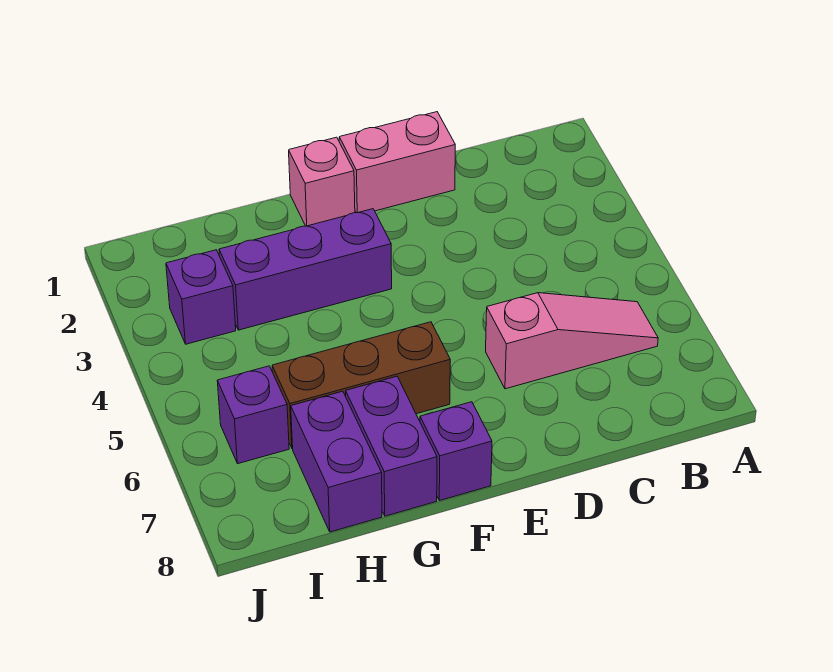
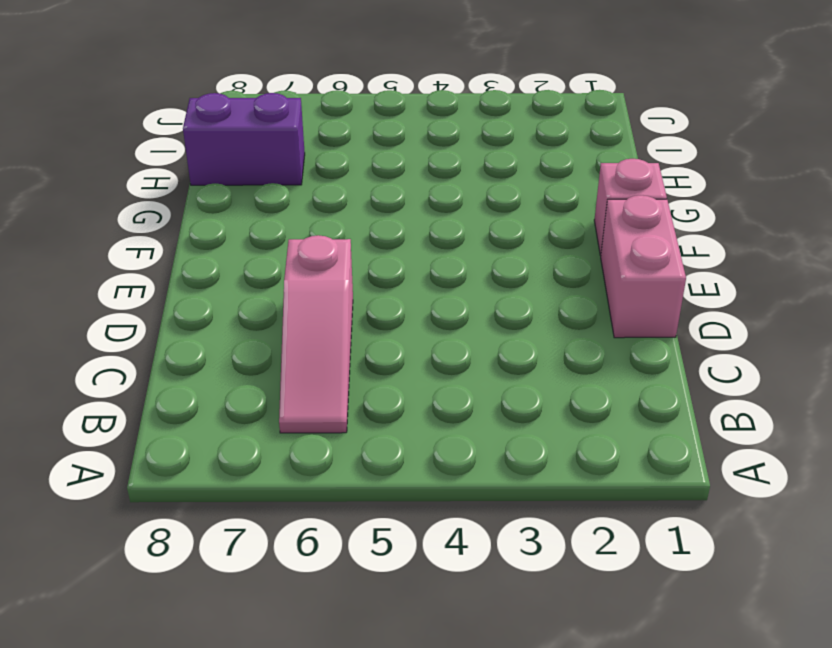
none -> purple 1x3 brick [219,209,392,330]
none -> brown 1x3 brick [272,322,450,448]

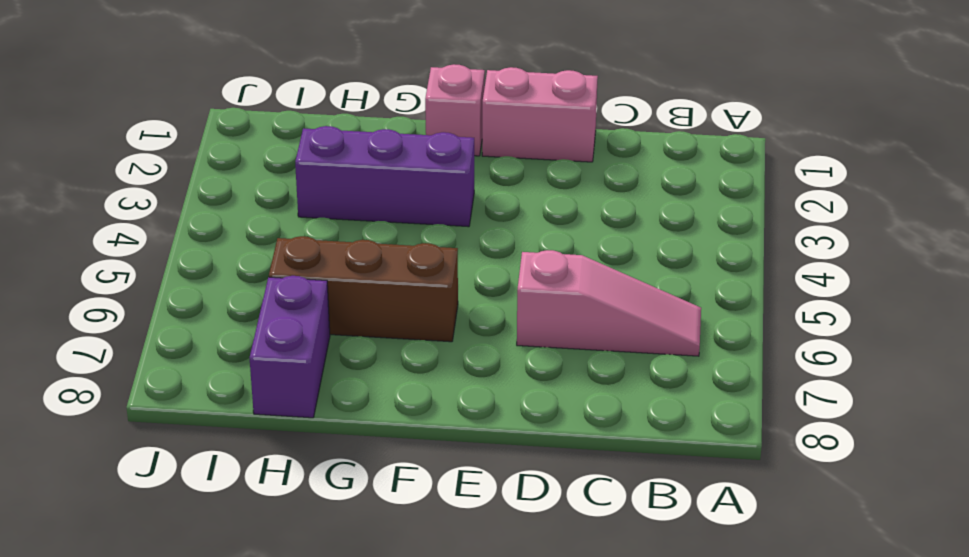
none -> purple 1x1 brick [420,402,492,501]
none -> purple 1x2 brick [346,376,437,516]

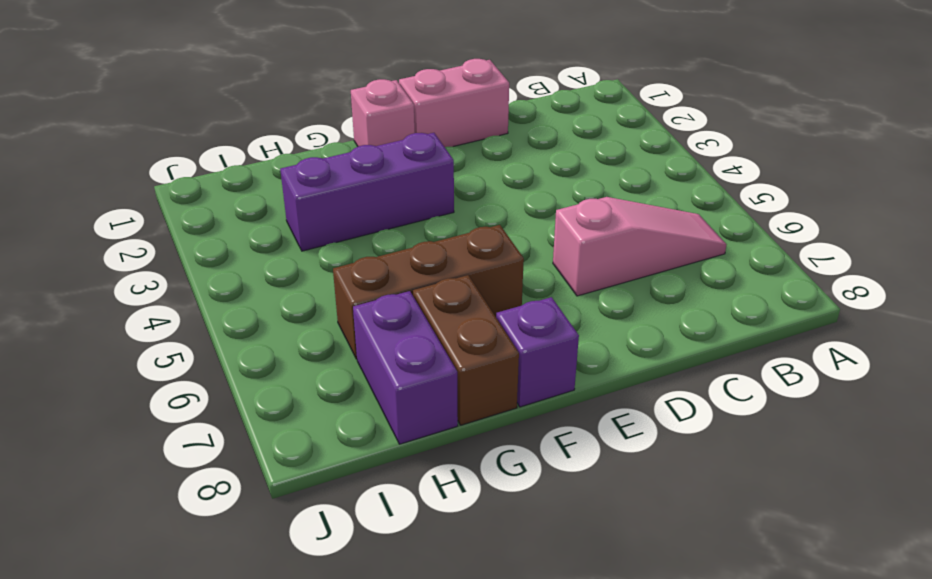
brown 1x2 brick [413,275,519,425] -> purple 1x2 brick [346,376,437,516]
none -> purple 1x1 brick [166,250,236,344]
none -> purple 1x1 brick [217,366,289,464]

